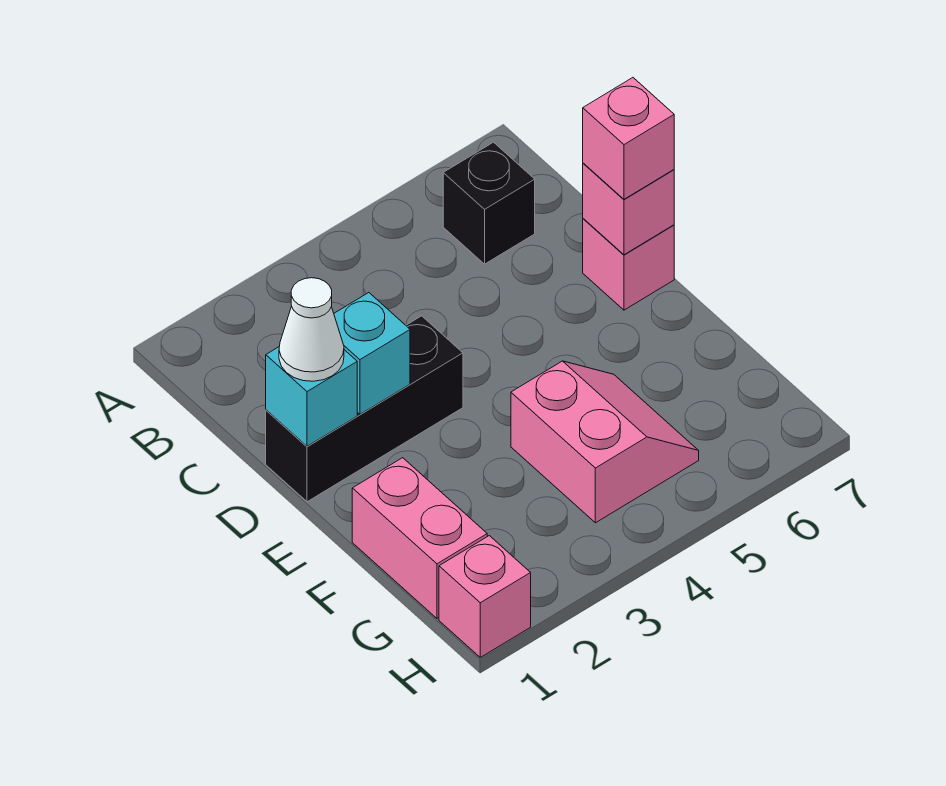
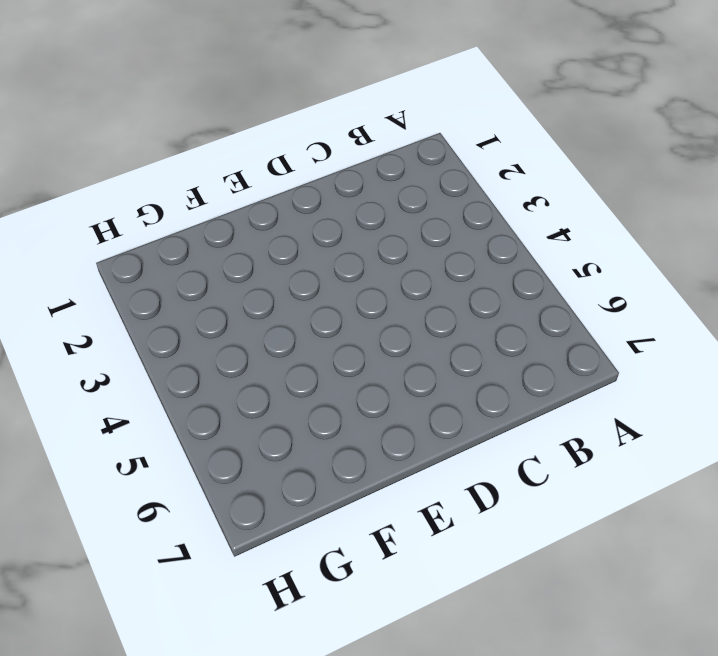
none -> black 1x1 brick [443,142,535,264]
none -> black 1x3 brick [266,316,463,502]

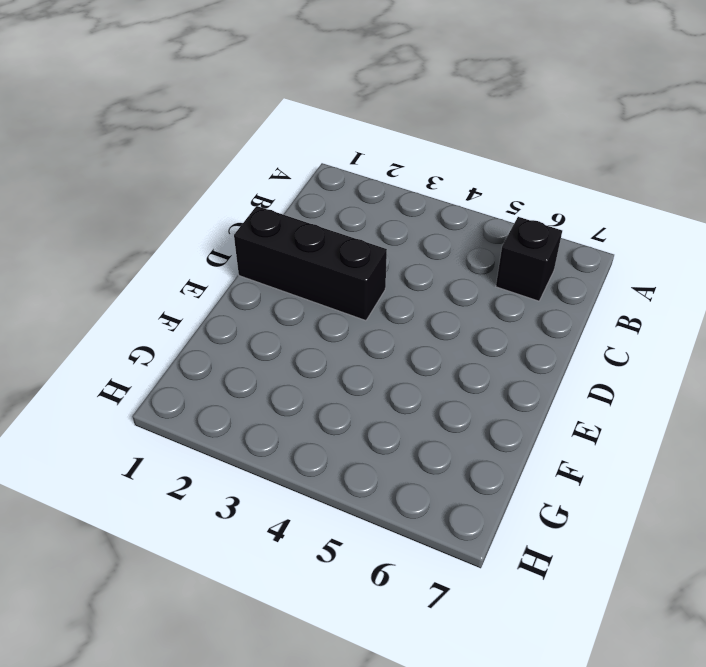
none -> pink 1x1 brick [583,219,674,310]
none -> pink 1x2 brick [352,458,487,618]

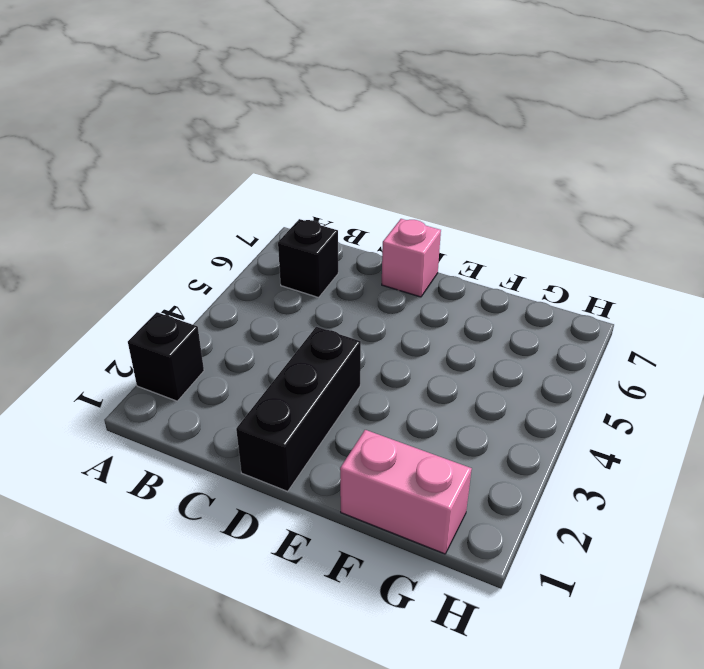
black 1x1 brick [128,312,204,401] -> none
none -> pink 2x2 slope [511,361,699,523]
none -> pink 1x1 brick [439,536,531,657]

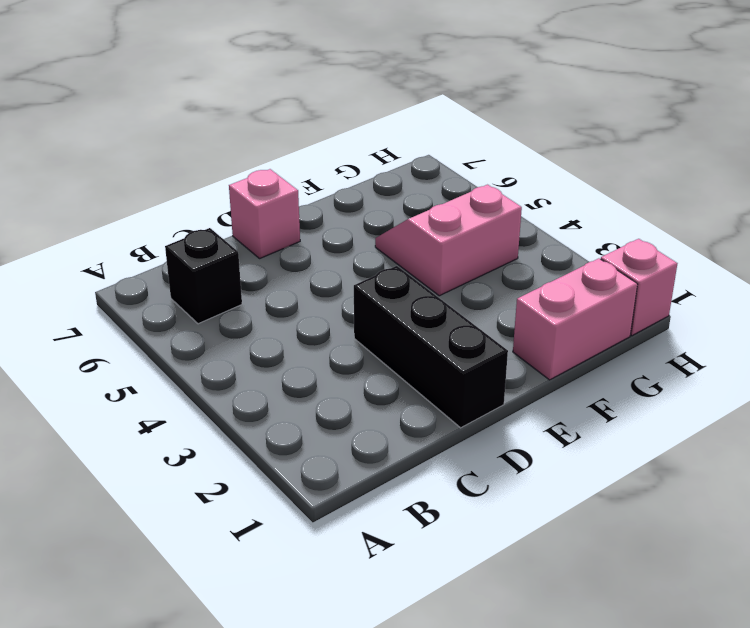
none -> cyan 1x1 brick [266,347,357,446]
none -> cyan 1x1 brick [334,293,410,414]

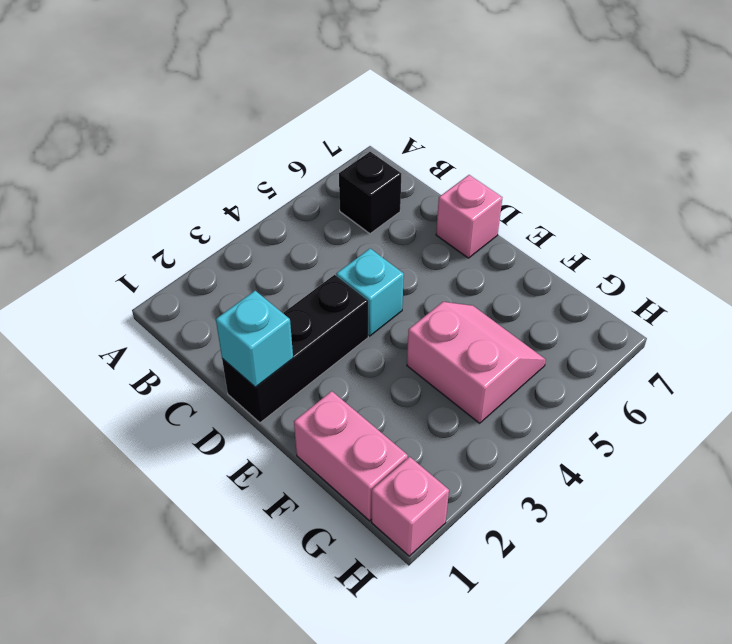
cyan 1x1 brick [336,249,404,336] -> cyan 1x1 brick moved to [334,293,410,414]
none -> pink 1x1 brick [583,163,674,255]
none -> white 1x1 cone [279,278,344,381]

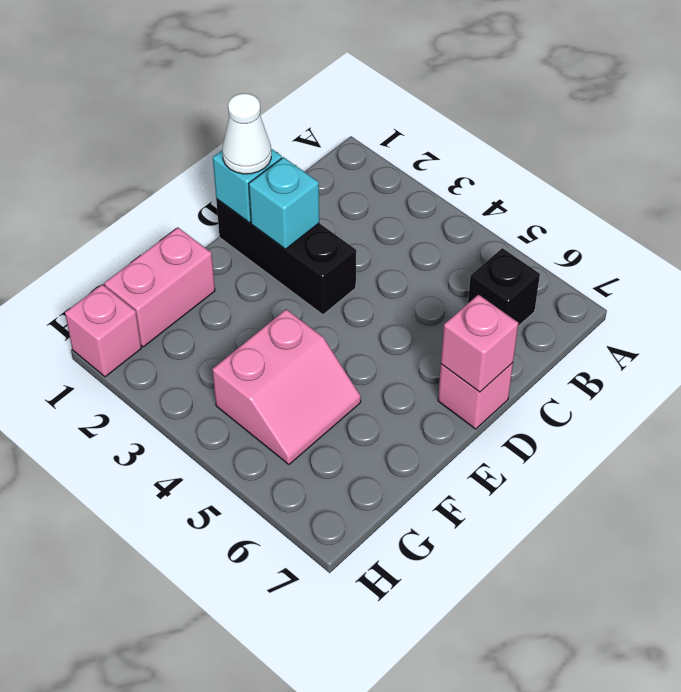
none -> pink 1x1 brick [583,78,674,199]

